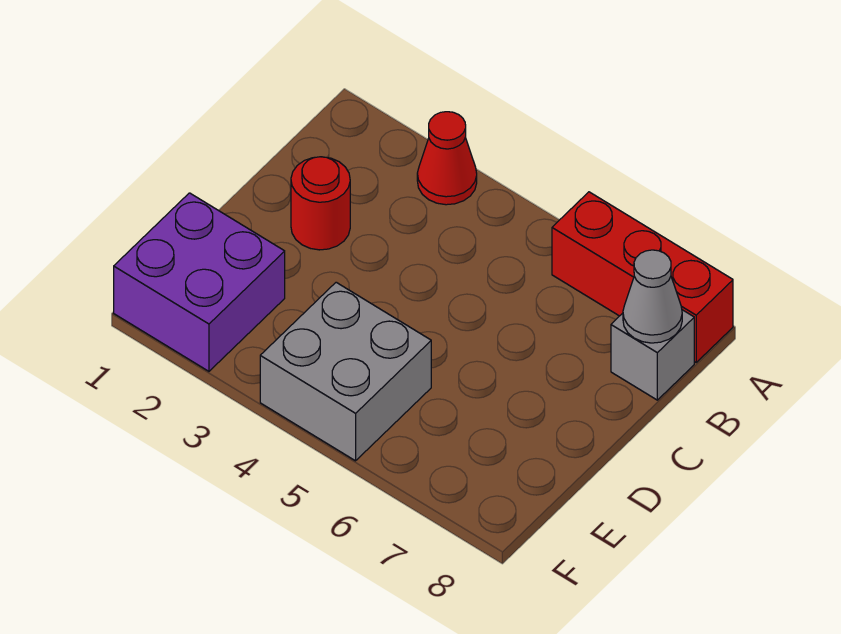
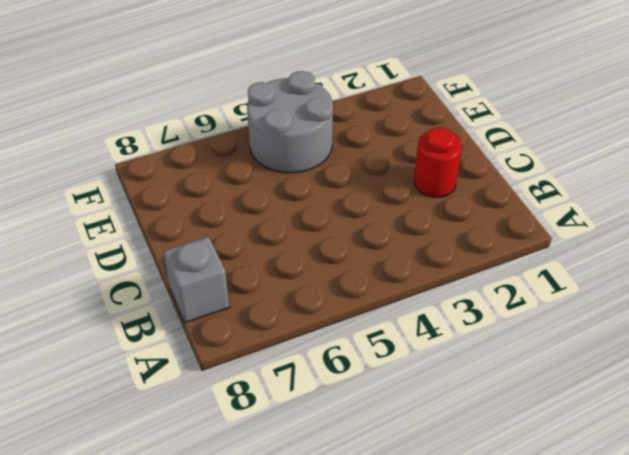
grey 2x2 round brick [247,71,333,173] -> grey 2x2 brick [260,282,431,461]
none -> red 1x1 cone [417,112,477,205]
none -> red 1x3 brick [552,192,733,362]

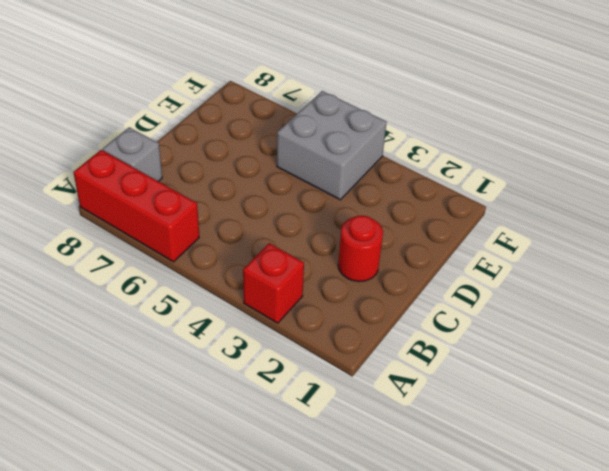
red 1x1 brick [243,243,304,323] -> red 1x1 cone [417,112,477,205]
none -> purple 2x2 brick [114,193,285,371]
none -> grey 1x1 cone [623,250,682,343]

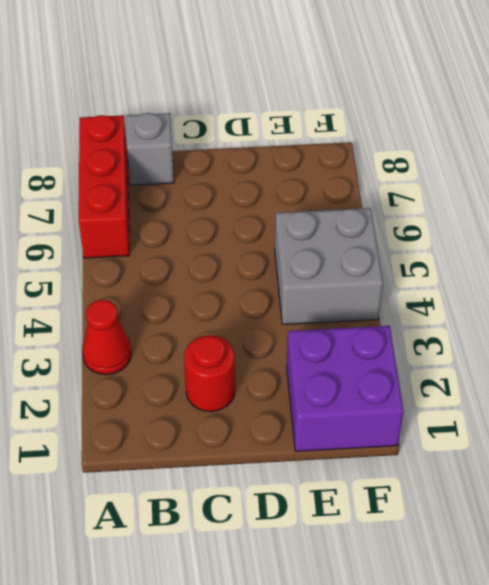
none -> grey 1x1 cone [623,250,682,343]

